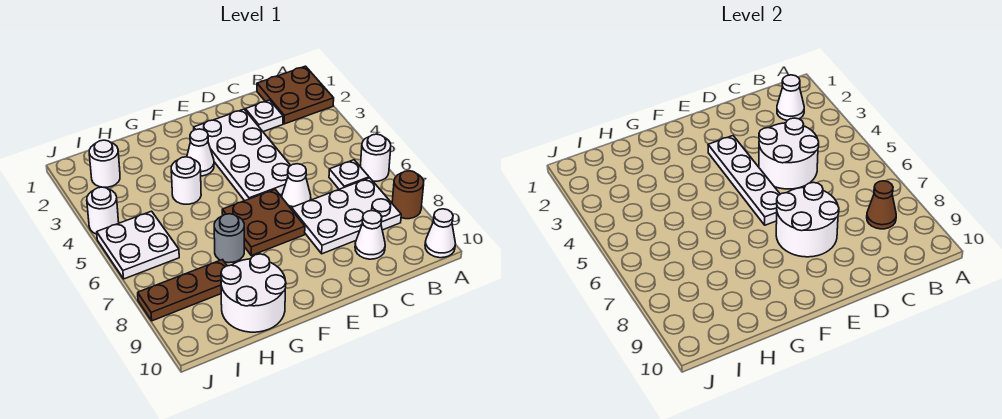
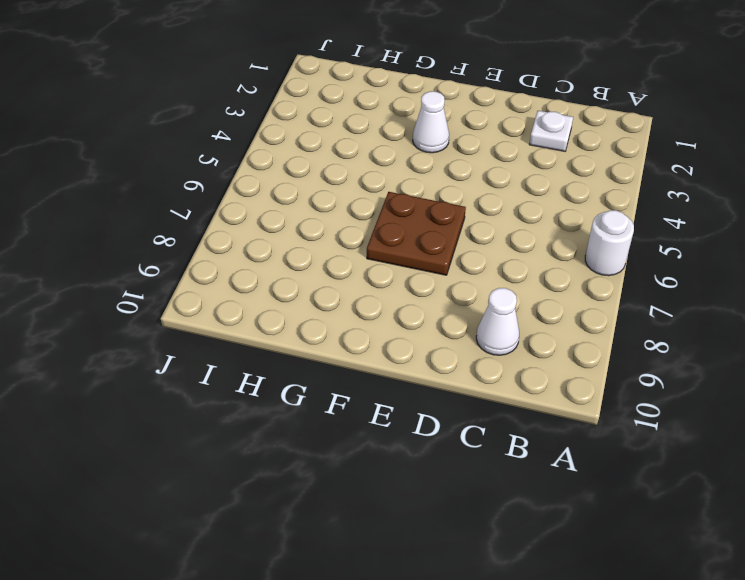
none -> brown 2x2 plate [257,66,334,124]
none -> brown 1x1 round brick [392,171,424,219]
none -> white 1x1 cone [425,209,455,258]

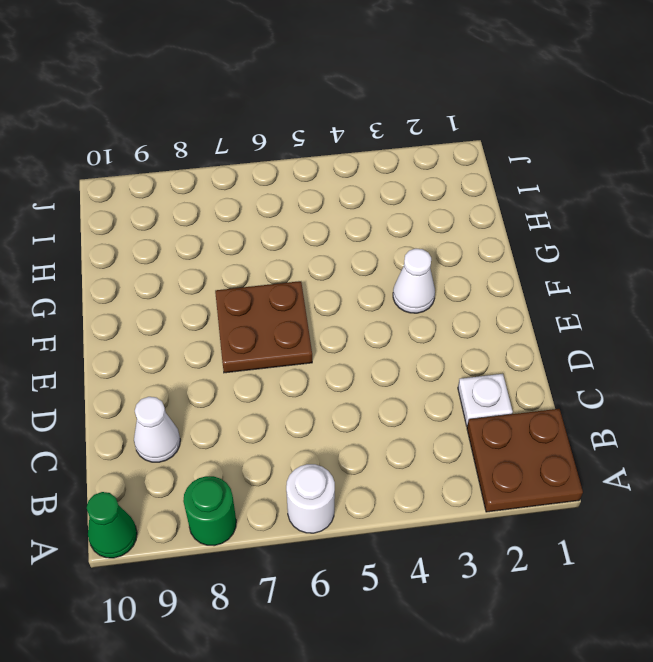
green 1x1 round brick [183,476,236,546] -> brown 1x1 round brick [392,171,424,219]
green 1x1 cone [87,492,137,558] -> white 1x1 cone [425,209,455,258]
none -> white 1x1 plate [329,160,369,189]
none -> white 2x3 plate [292,178,401,254]
none -> white 2x4 plate [194,109,291,201]

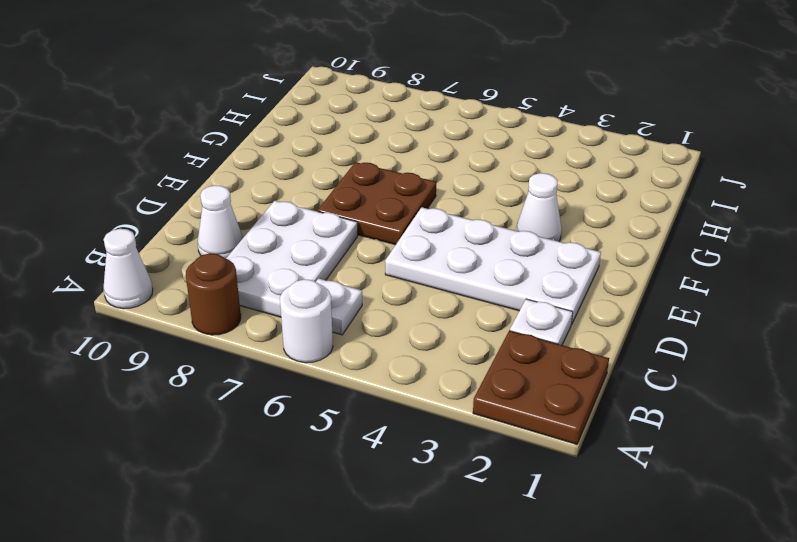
none -> white 1x1 cone [282,164,311,209]
none -> white 1x1 round brick [171,157,201,204]
none -> grey 1x1 round brick [214,214,244,263]

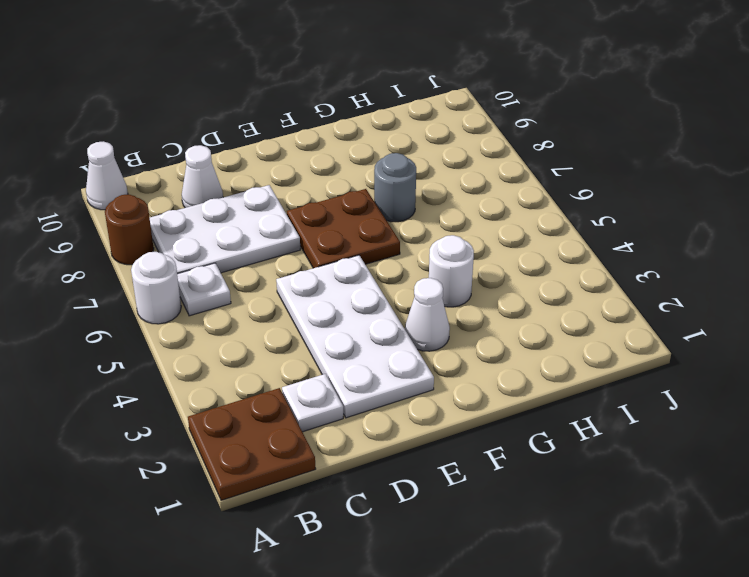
none -> white 1x1 cone [282,164,311,209]
none -> white 2x2 round brick [221,254,286,332]
none -> brown 1x3 plate [138,260,227,321]

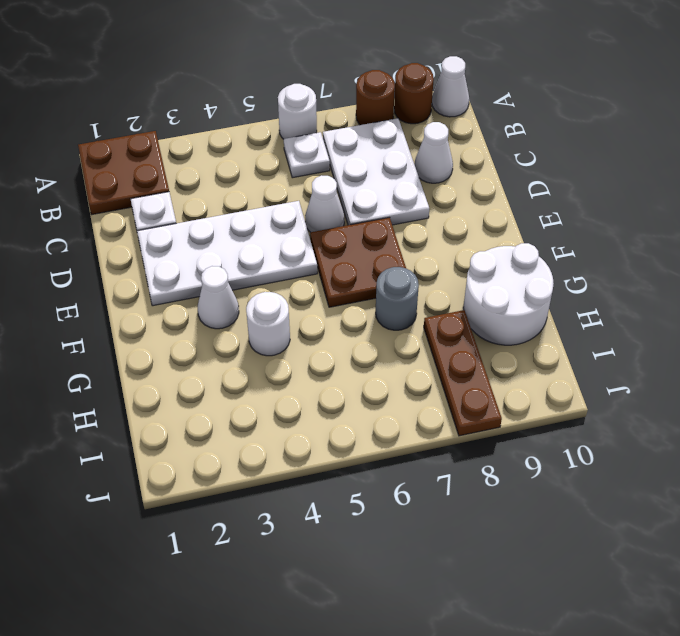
brown 1x1 round brick [394,63,434,124] -> none
none -> white 1x1 round brick [89,140,120,187]
none -> white 2x2 plate [97,211,179,279]
none -> white 1x1 round brick [87,187,119,234]

